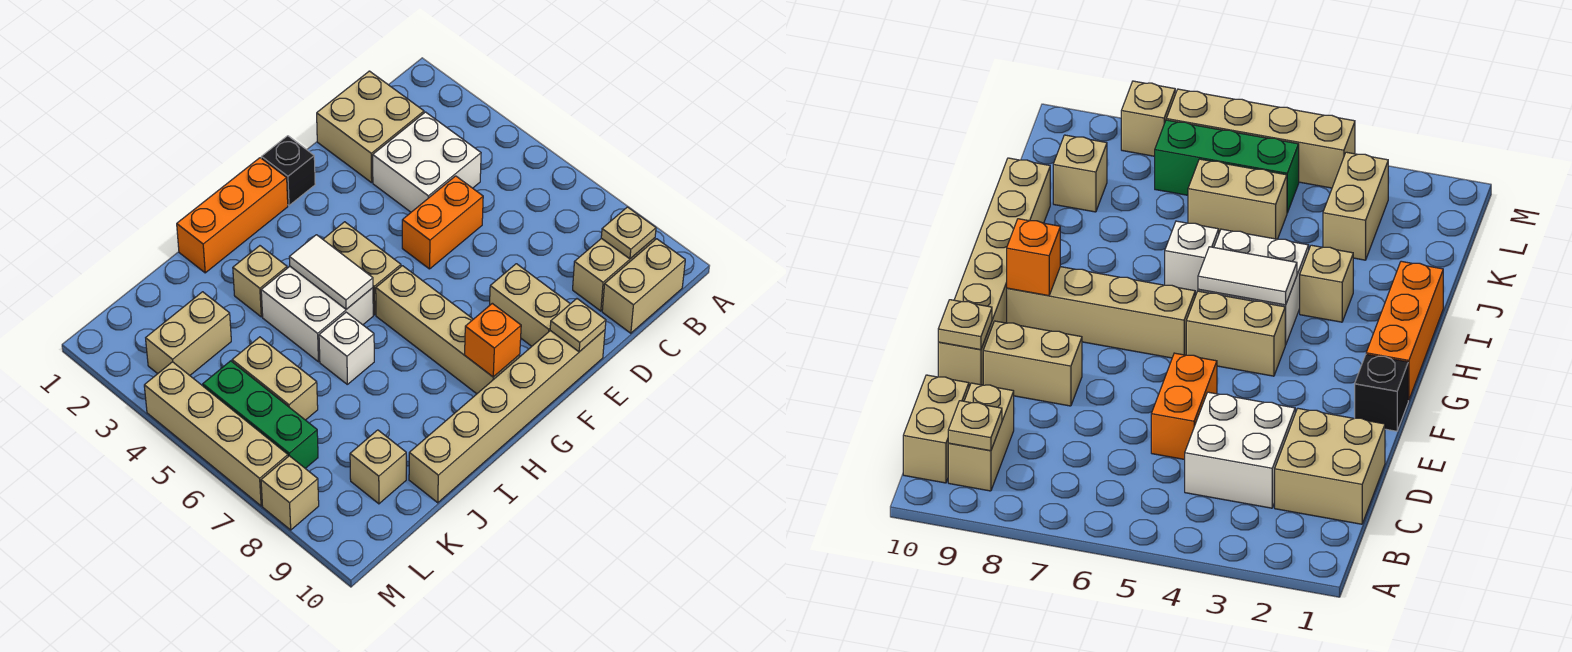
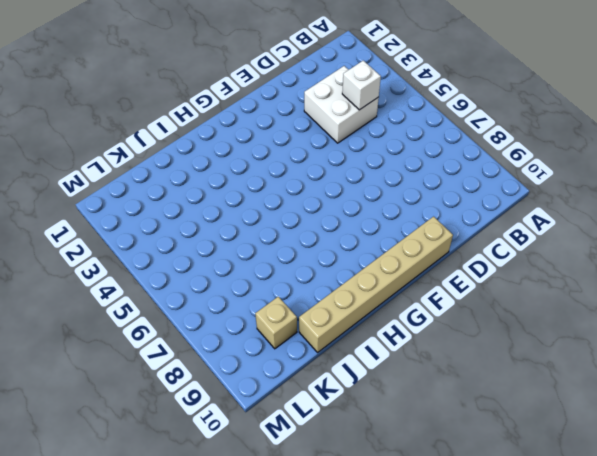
white 1x1 brick [342,61,381,110] -> white 1x1 brick moved to [319,312,374,384]
none -> tan 1x2 brick [573,238,655,311]
none -> tan 1x2 brick [602,239,685,333]
none -> tan 2x2 brick [317,71,424,183]

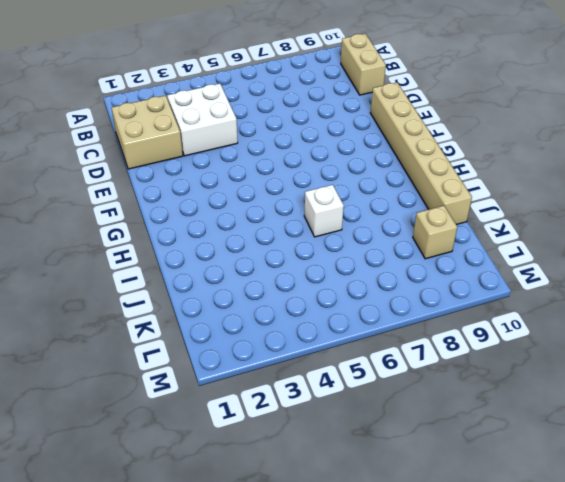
none -> tan 1x2 brick [573,238,655,311]
none -> orange 1x2 brick [402,176,483,269]
none -> tan 1x2 brick [490,264,570,346]

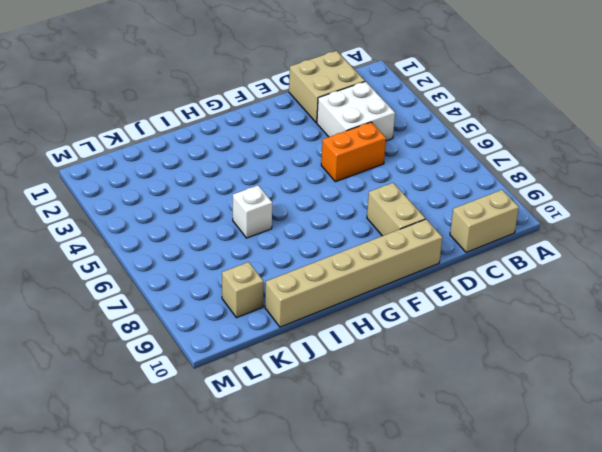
none -> tan 1x2 brick [573,238,655,311]
none -> black 1x1 brick [261,136,315,205]
none -> orange 1x3 brick [177,158,288,273]

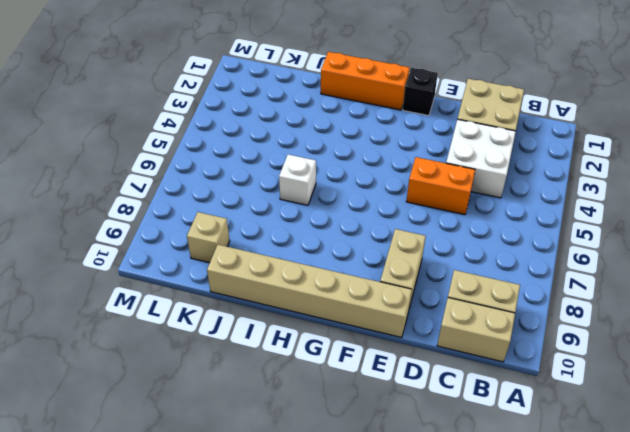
none -> tan 1x2 brick [323,222,401,315]
none -> tan 1x4 brick [376,266,520,394]
none -> white 2x2 brick [261,267,373,362]

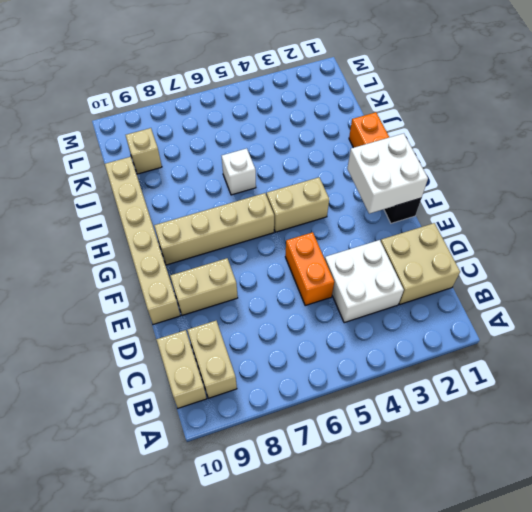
white 2x2 brick [347,133,428,214] -> white 2x2 brick moved to [261,267,373,362]
none -> tan 1x1 brick [233,246,287,317]
none -> tan 1x2 brick [146,292,231,375]
none -> tan 1x2 brick [232,337,318,420]

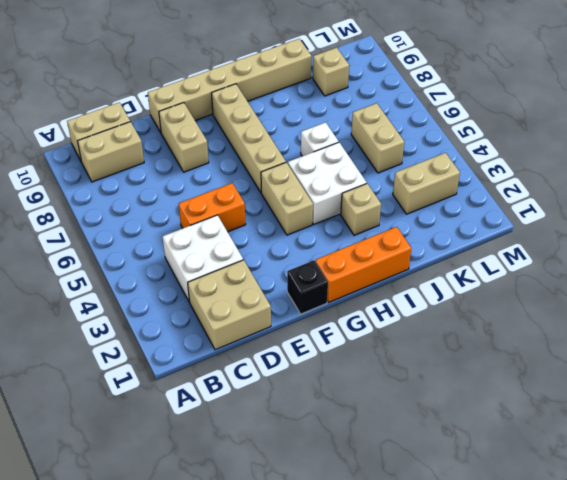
none -> green 1x3 brick [203,361,318,468]
none -> tan 1x4 brick [144,362,288,506]
none -> tan 1x1 brick [261,456,319,530]

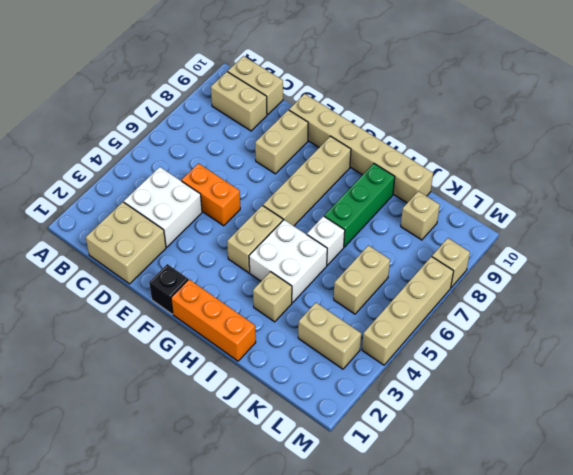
green 1x3 brick [324,164,395,247] -> green 1x3 brick moved to [203,361,318,468]
none -> tan 1x1 plate [601,207,656,259]
none -> tan 1x1 plate [550,299,606,352]
none -> orange 1x1 brick [465,303,521,377]

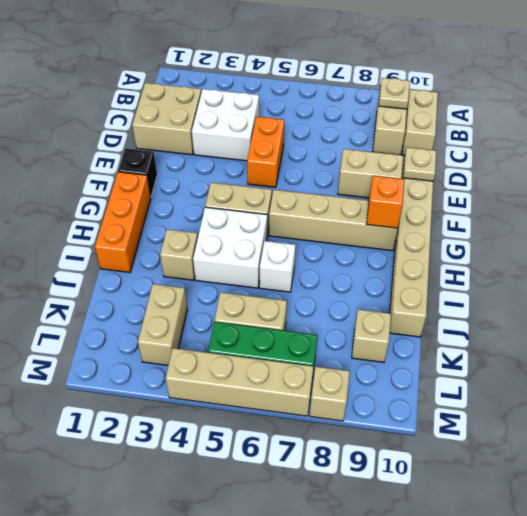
none -> white 1x2 tile [289,235,373,309]

